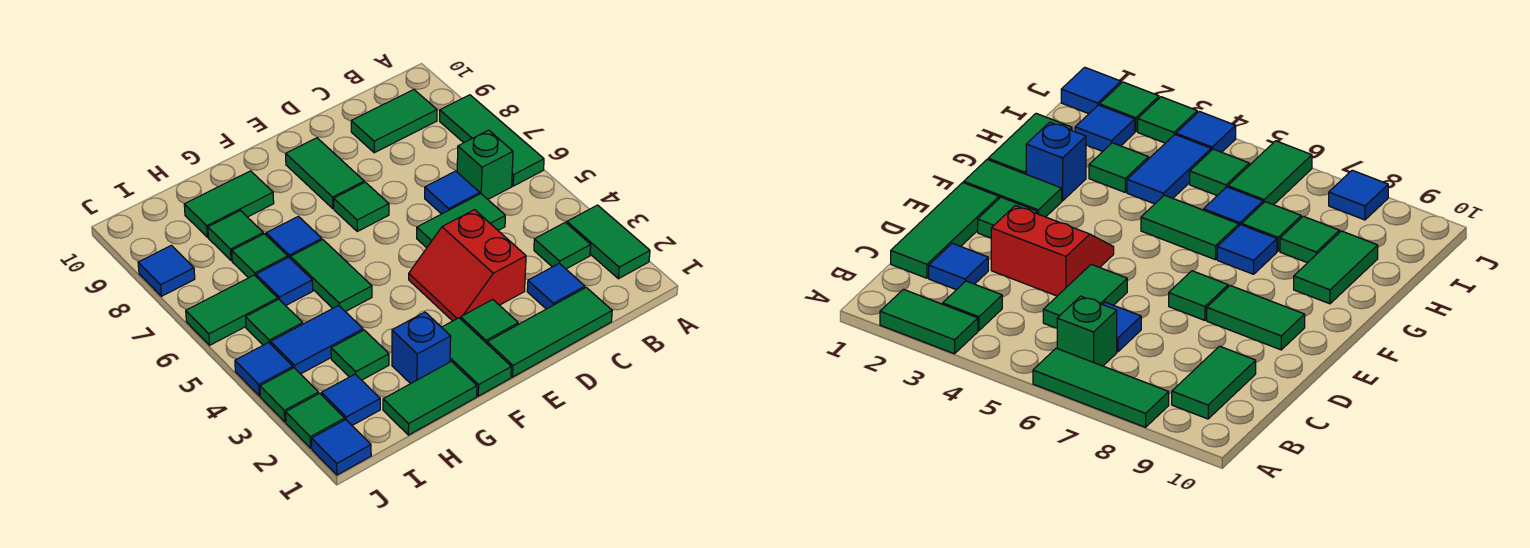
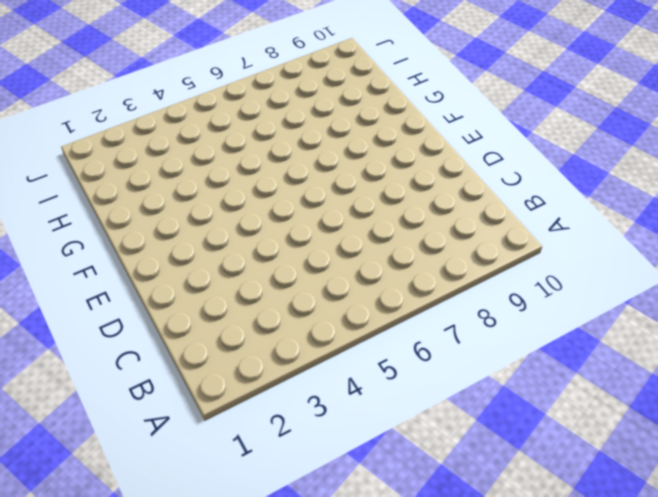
none -> green 1x2 tile [567,205,650,279]
none -> green 1x3 tile [440,95,544,186]
none -> green 1x1 tile [534,222,591,269]
none -> green 1x1 brick [457,130,513,199]

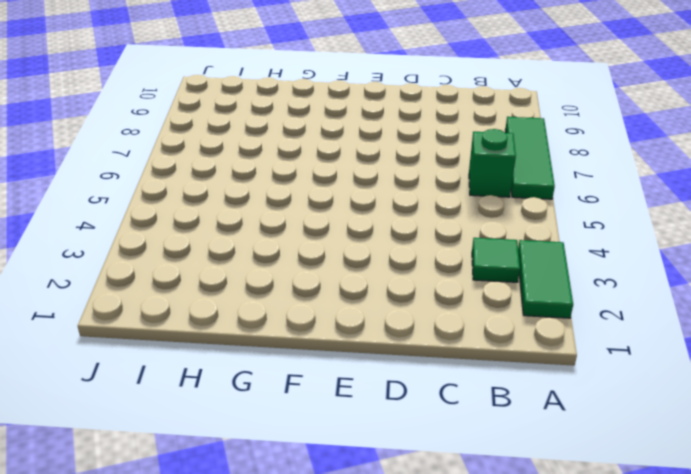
none -> green 1x2 tile [351,90,437,153]
none -> green 1x3 tile [487,287,612,377]
none -> blue 1x1 tile [527,263,585,309]
none -> green 1x2 tile [417,194,505,248]

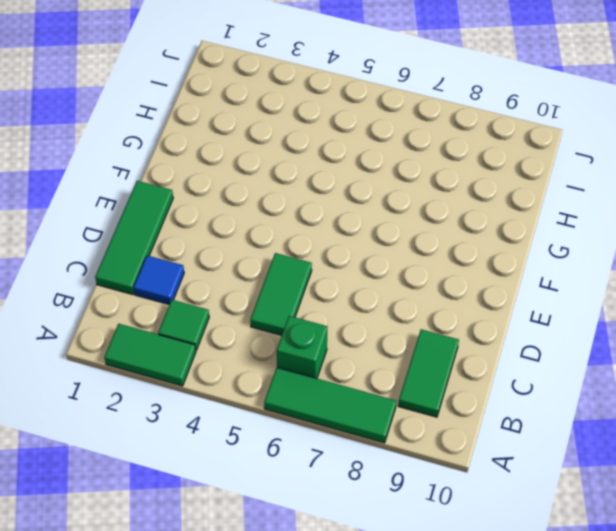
none -> blue 1x1 tile [425,171,480,214]
none -> red 2x2 slope [409,210,526,321]
none -> green 1x1 tile [461,300,518,343]
none -> green 1x1 tile [334,182,389,231]

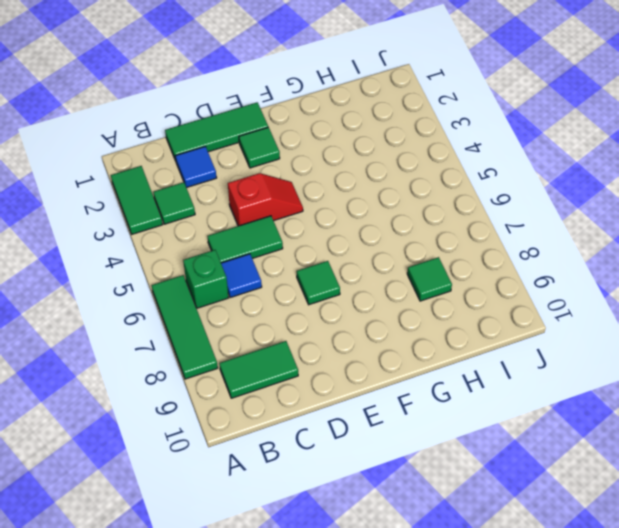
red 1x2 slope [228,173,303,226] -> red 2x2 slope [409,210,526,321]
none -> green 1x2 tile [286,138,364,208]
none -> green 1x2 tile [442,318,511,396]
none -> green 1x2 tile [383,361,477,435]
none -> blue 1x1 brick [392,312,451,384]

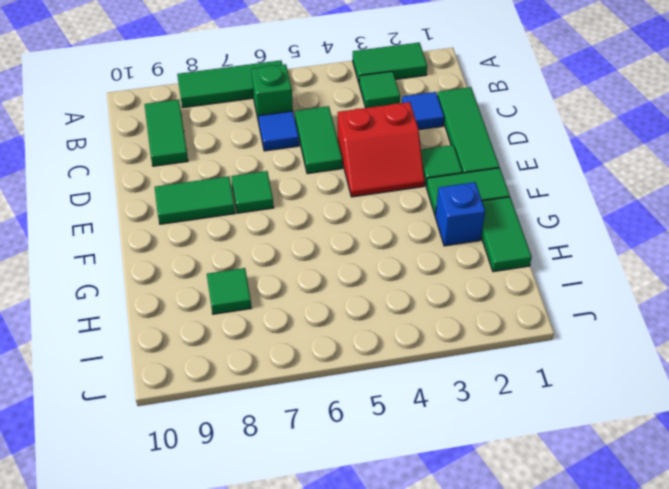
none -> green 1x2 tile [291,240,372,312]
none -> blue 1x1 tile [266,216,322,259]
none -> green 1x2 tile [184,171,274,237]
none -> green 1x1 tile [331,330,389,380]

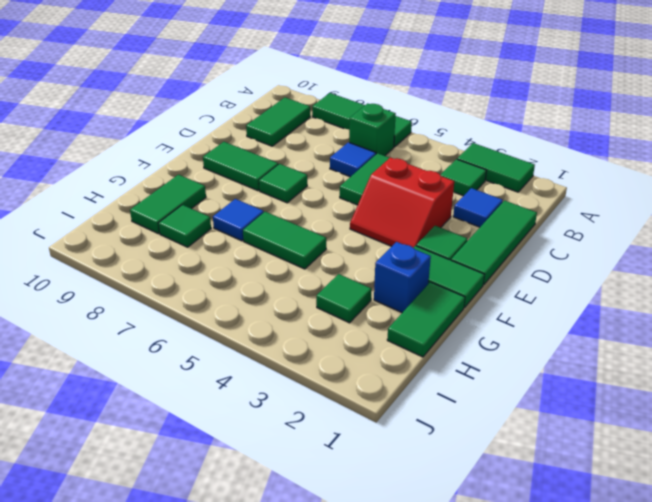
none -> blue 1x2 tile [270,305,363,374]
none -> blue 1x1 tile [256,257,313,306]
none -> green 1x1 tile [232,234,288,278]
none -> blue 1x1 tile [321,374,380,425]

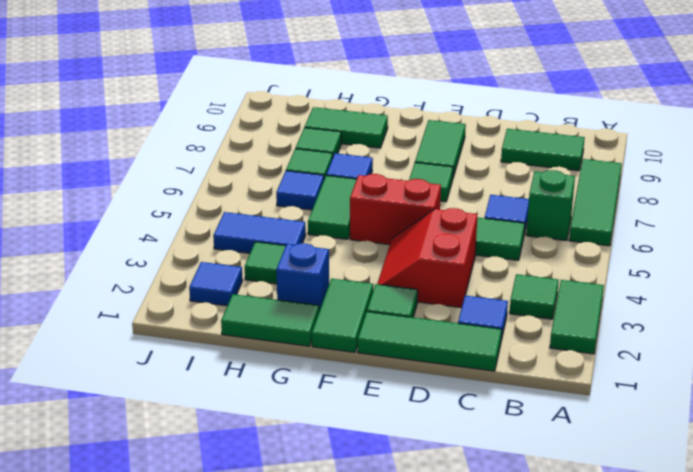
red 1x2 brick [350,174,441,245] -> none
none -> green 1x1 tile [246,299,303,345]
none -> green 1x2 tile [186,275,278,345]
none -> blue 1x1 tile [312,420,371,475]
none -> green 1x1 tile [286,393,345,448]

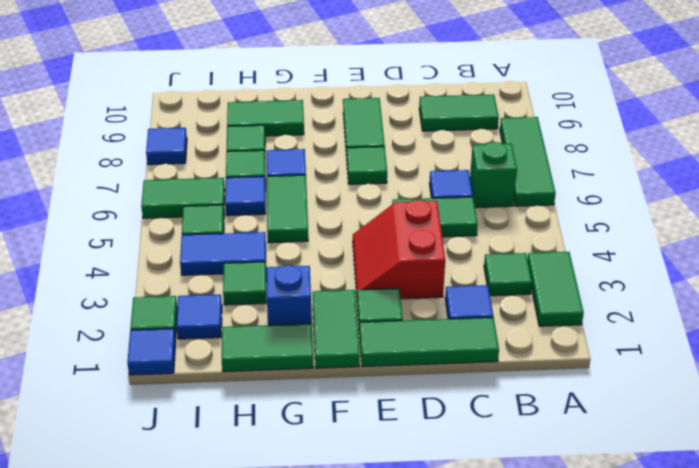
none -> green 1x1 tile [260,368,319,422]
none -> blue 1x1 tile [235,342,293,396]

